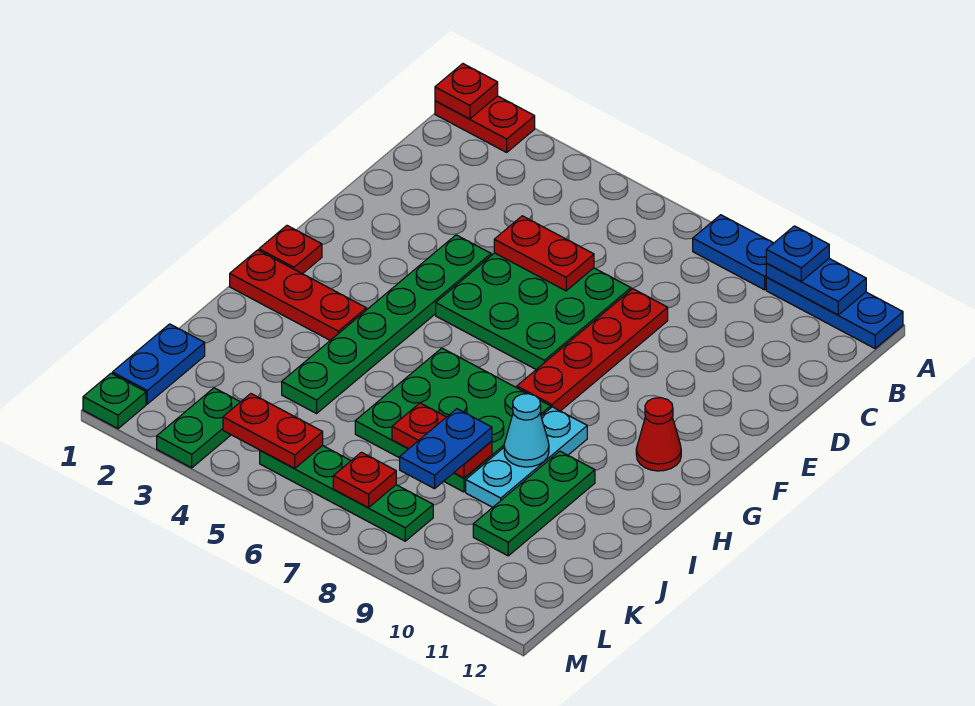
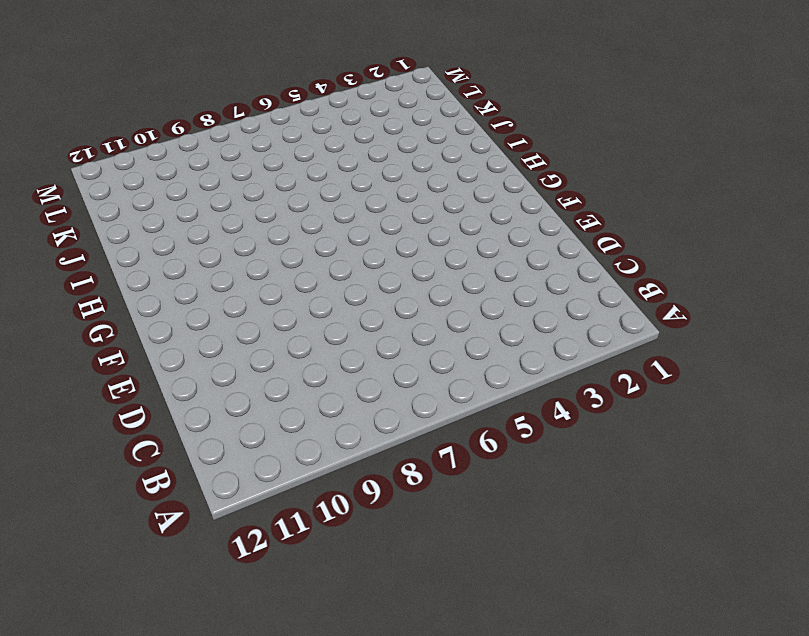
none -> red 1x2 plate [435,96,535,152]
none -> blue 1x2 plate [693,215,773,290]
none -> blue 1x3 plate [766,277,903,348]

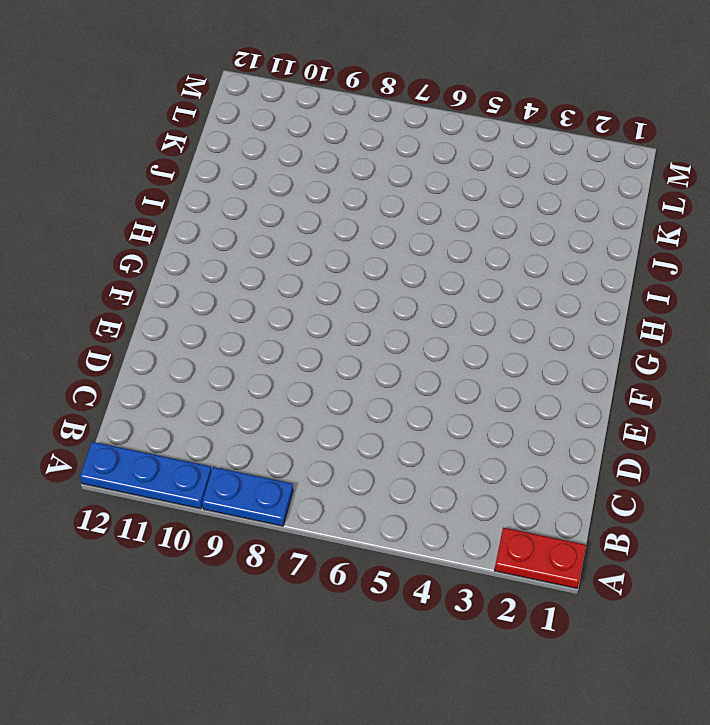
none -> green 3x3 plate [436,253,631,369]
none -> red 1x4 plate [517,289,668,411]
none -> green 1x6 plate [282,235,491,414]

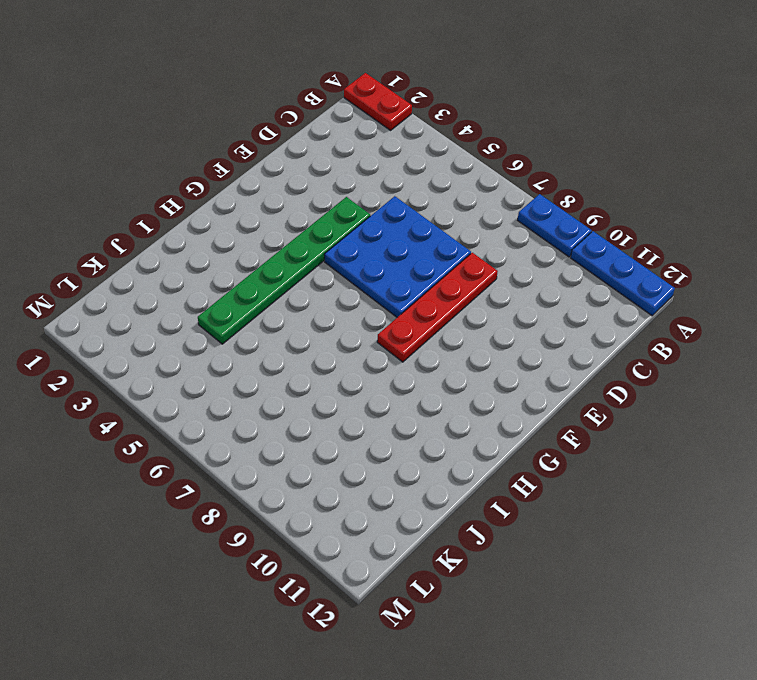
blue 3x3 plate [324,196,471,317] -> green 3x3 plate [436,253,631,369]
none -> red 1x1 plate [259,226,322,274]
none -> red 1x1 cone [636,398,681,471]
none -> red 1x3 plate [230,250,366,340]

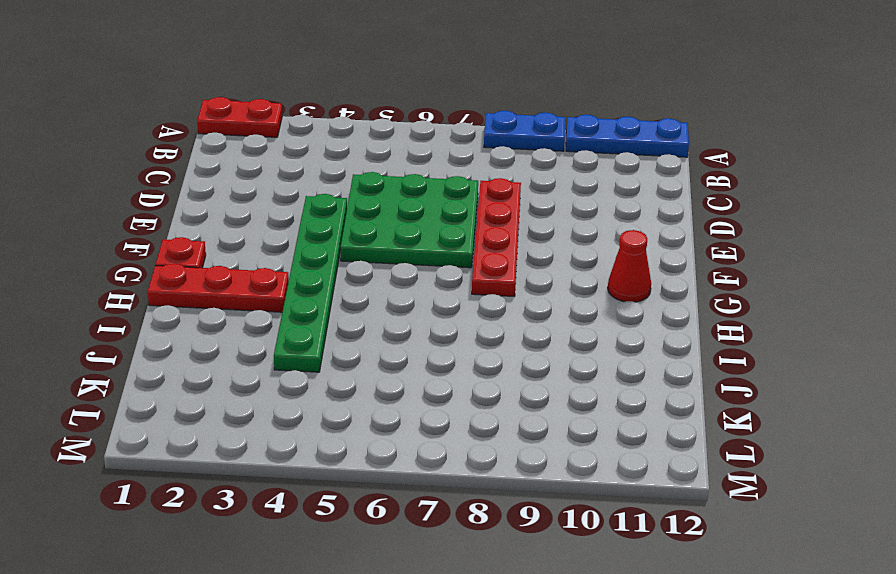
none -> green 3x3 plate [355,348,551,492]
none -> cyan 1x3 plate [466,407,587,507]
none -> green 1x3 plate [473,451,595,556]

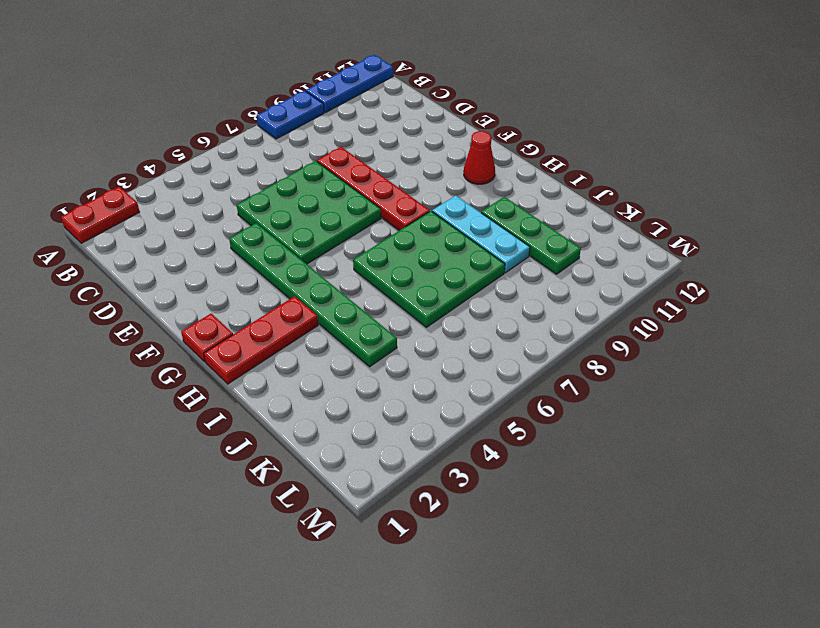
none -> blue 1x2 plate [112,324,205,404]
none -> green 1x2 plate [157,388,240,468]
none -> green 1x4 plate [260,445,433,541]

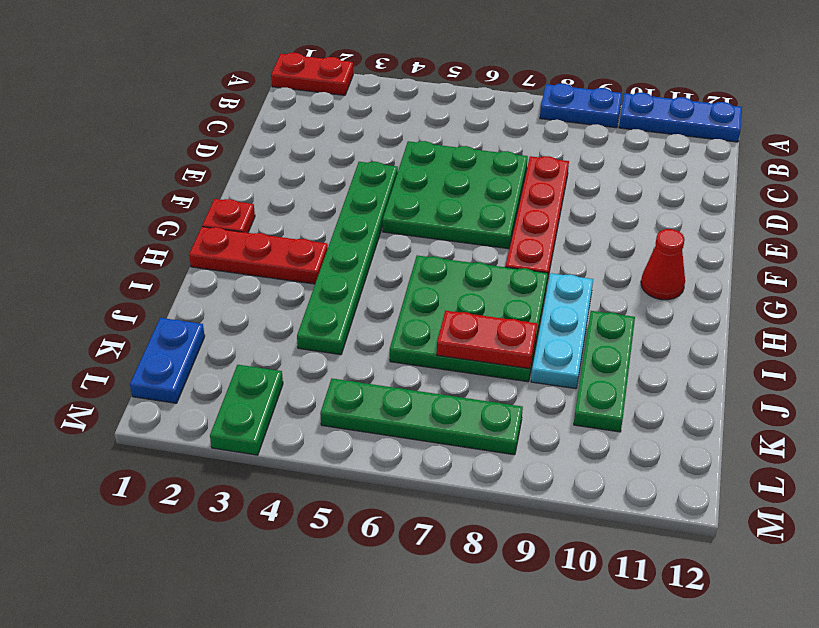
none -> green 1x1 plate [83,373,146,429]
none -> red 1x1 plate [435,64,498,119]
none -> blue 1x2 plate [766,259,866,315]

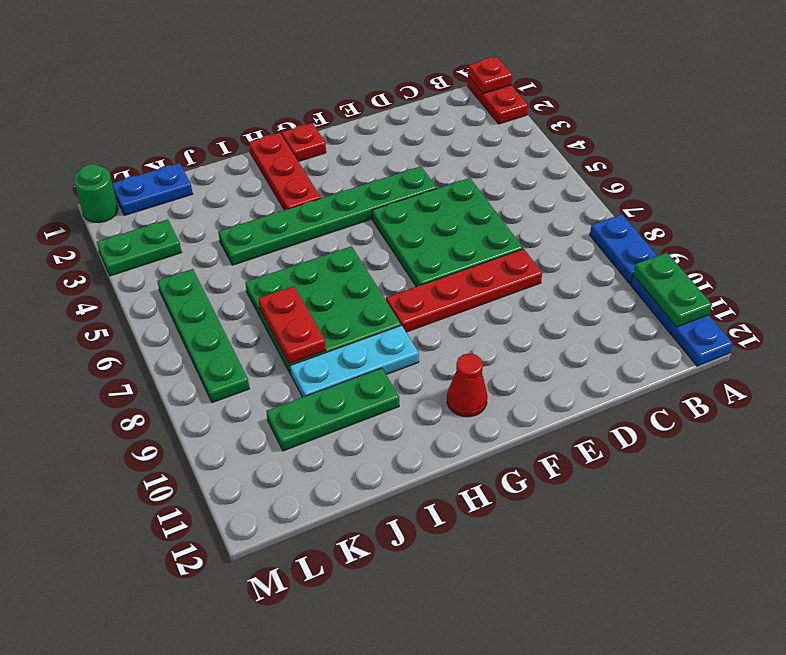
green 1x2 plate [633,253,712,327] -> blue 1x2 plate [766,259,866,315]
green 1x1 round brick [74,164,118,223] -> green 1x1 plate [83,373,146,429]
none -> red 1x2 plate [494,216,594,291]
none -> cyan 1x1 cone [504,394,549,467]
none -> red 1x2 plate [223,394,323,468]

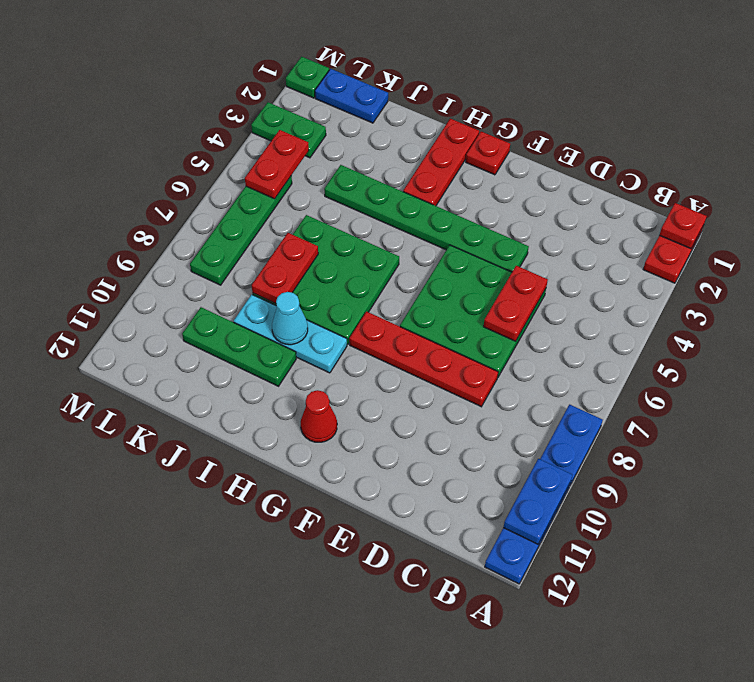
none -> red 1x1 plate [333,452,396,508]
none -> blue 1x1 plate [766,226,829,281]
none -> blue 1x2 plate [400,409,492,489]

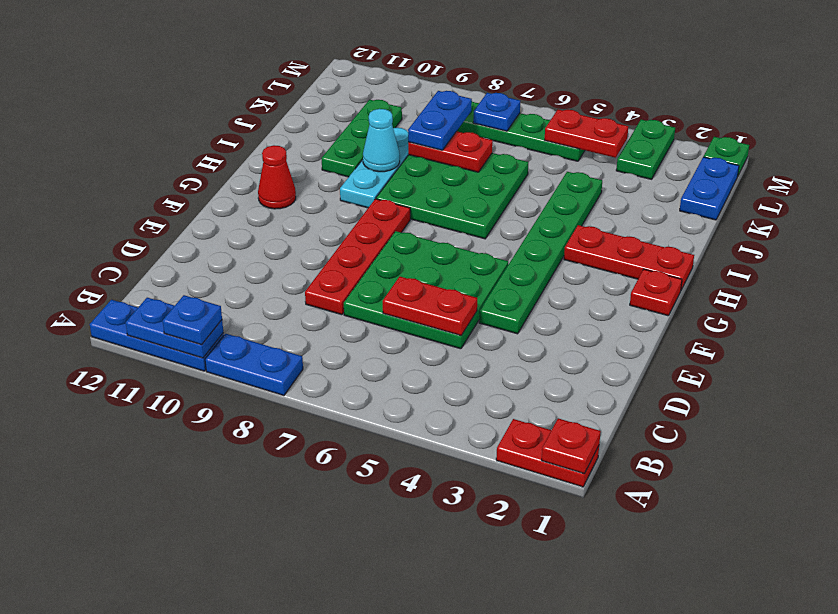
blue 1x1 plate [473,93,520,131] -> red 1x1 plate [333,452,396,508]

